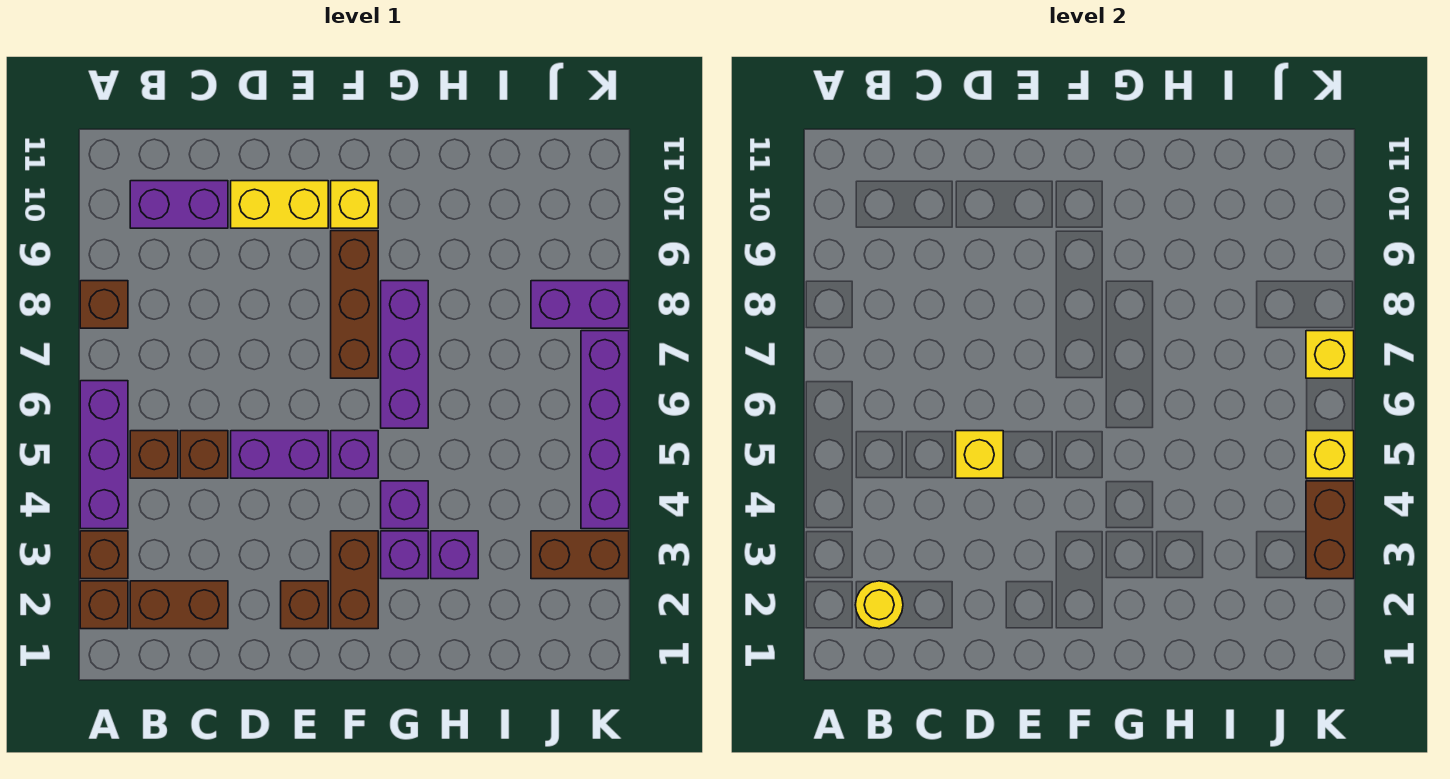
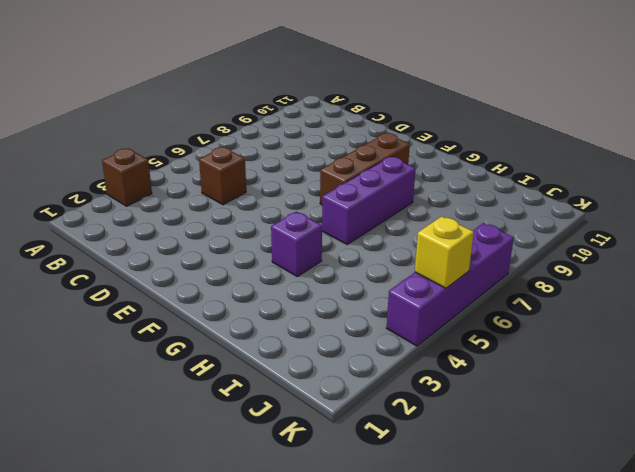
none -> brown 1x1 brick [80,581,128,629]
none -> purple 1x3 brick [80,381,128,529]
none -> brown 1x1 brick [80,281,128,328]

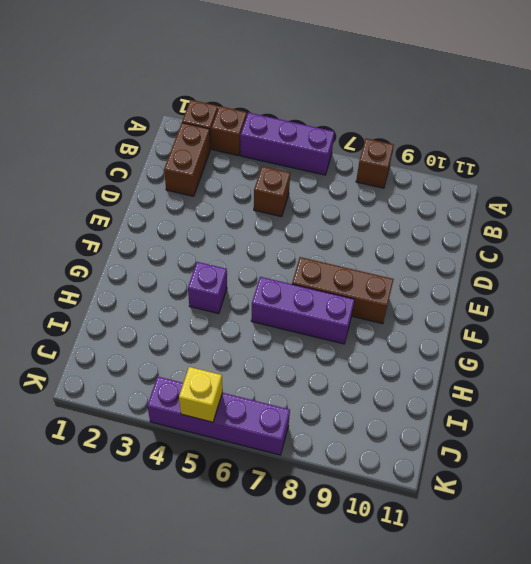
none -> brown 1x1 brick [130,431,178,478]
none -> purple 1x2 brick [130,181,228,228]
none -> purple 1x2 brick [231,431,328,478]

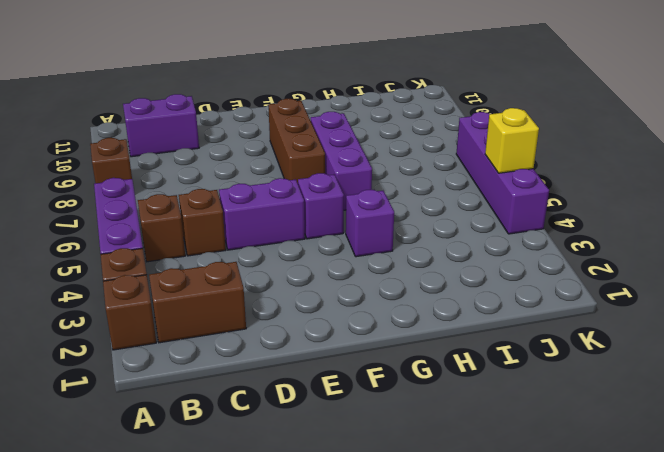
none -> yellow 1x2 brick [231,181,328,228]
none -> brown 1x1 brick [281,581,328,629]
none -> brown 1x2 brick [331,531,378,629]

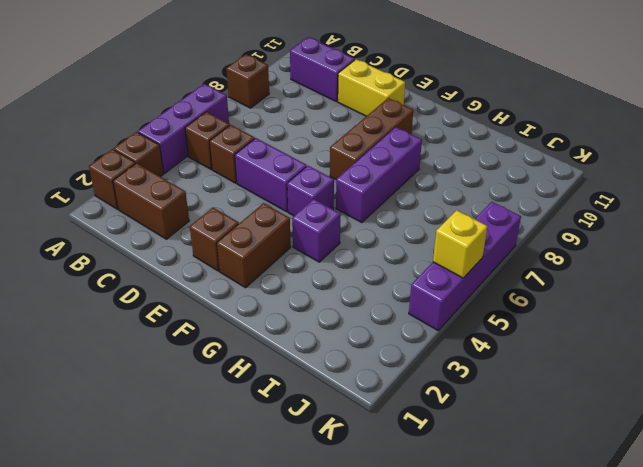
none -> yellow 1x1 brick [331,181,378,228]
none -> purple 1x1 brick [381,531,428,579]
none -> purple 1x1 brick [431,531,478,579]

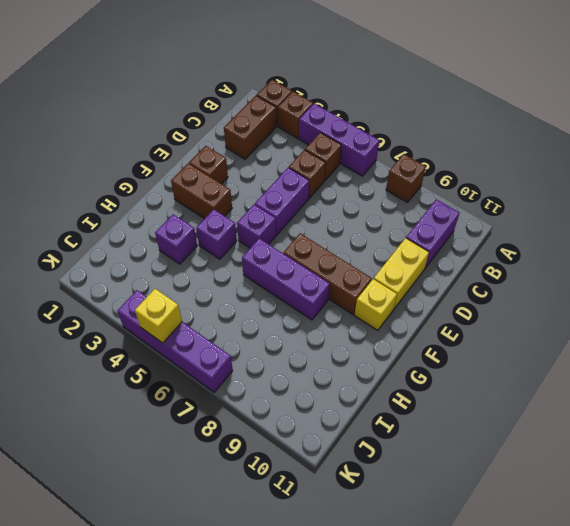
none -> purple 1x1 brick [381,531,428,579]
none -> brown 1x2 brick [531,531,629,579]
none -> purple 1x2 brick [531,281,629,328]

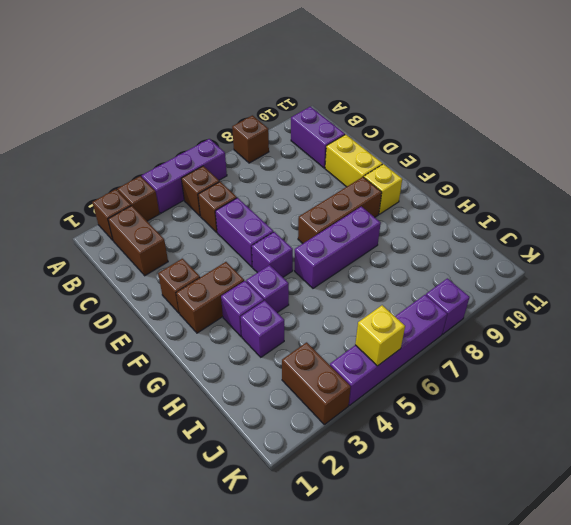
purple 1x1 brick [426,278,470,334] -> purple 1x2 brick [531,281,629,328]
none -> yellow 1x1 round brick [855,581,903,629]
none -> yellow 1x1 brick [956,431,1003,478]
none -> brown 1x2 brick [1306,481,1354,579]

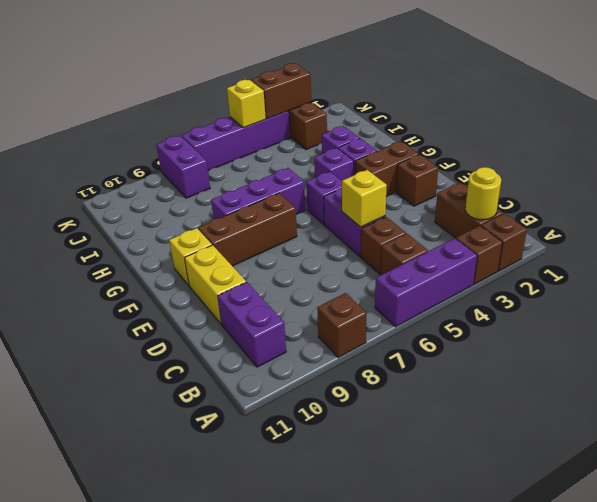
none -> yellow 1x1 brick [1306,331,1354,378]

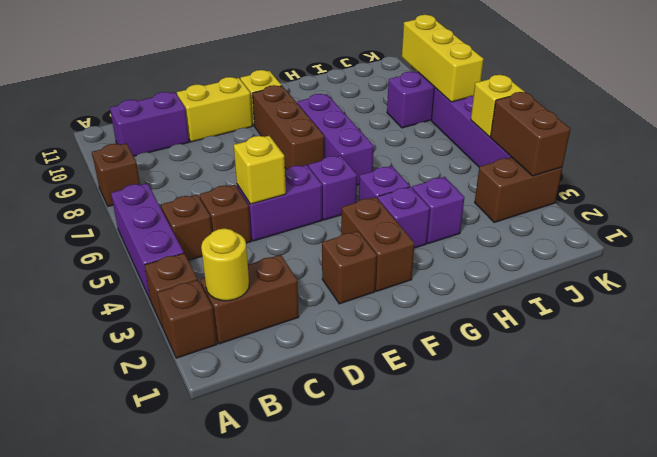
yellow 1x3 brick [402,15,484,102] -> yellow 1x1 brick [1306,331,1354,378]

